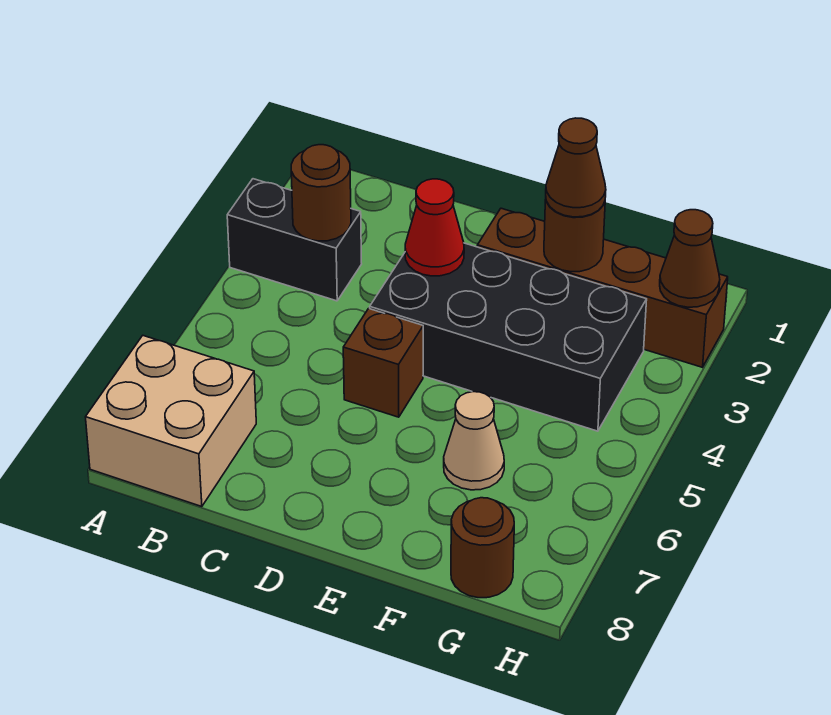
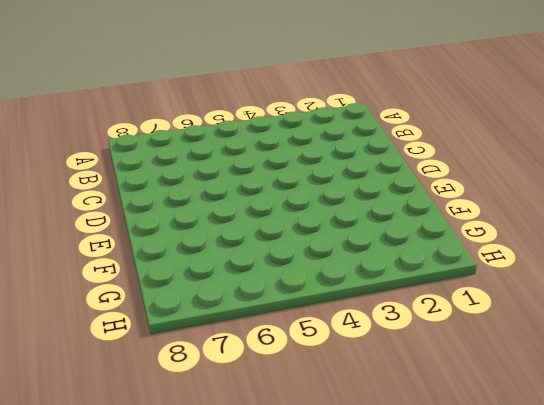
none -> black 1x2 brick [227,179,362,301]
none -> tan 2x2 brick [86,336,256,507]
none -> black 2x4 brick [370,243,647,431]

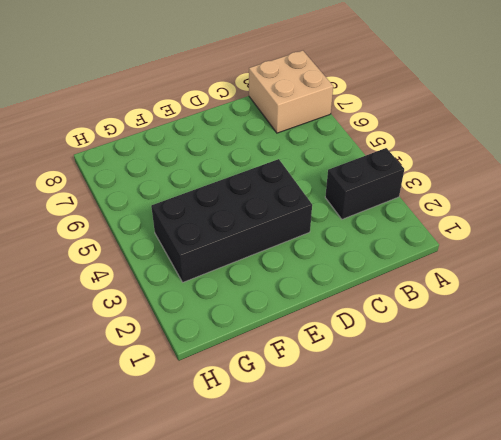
none -> brown 1x1 brick [343,308,423,417]
none -> brown 1x4 brick [477,208,728,367]
none -> tan 1x1 cone [444,392,504,490]

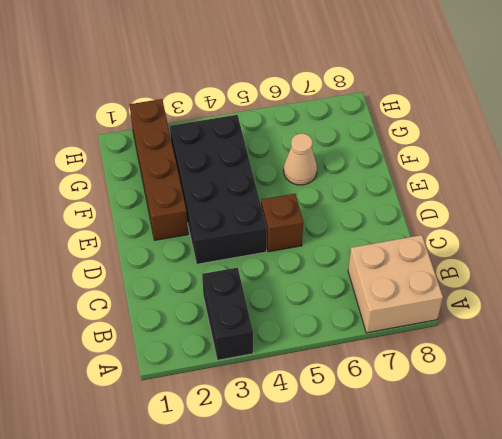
none -> brown 1x1 round brick [451,498,514,598]
none -> brown 1x1 round brick [291,145,351,241]
none -> red 1x1 cone [405,179,464,276]

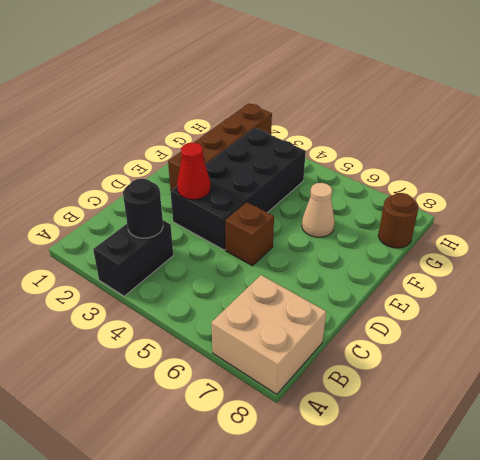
black 1x1 round brick [123,179,163,238] -> brown 1x1 round brick [291,145,351,241]
none -> brown 1x1 round brick [544,199,605,272]
none -> brown 1x1 cone [660,210,720,307]
none -> brown 1x1 cone [546,118,606,217]

